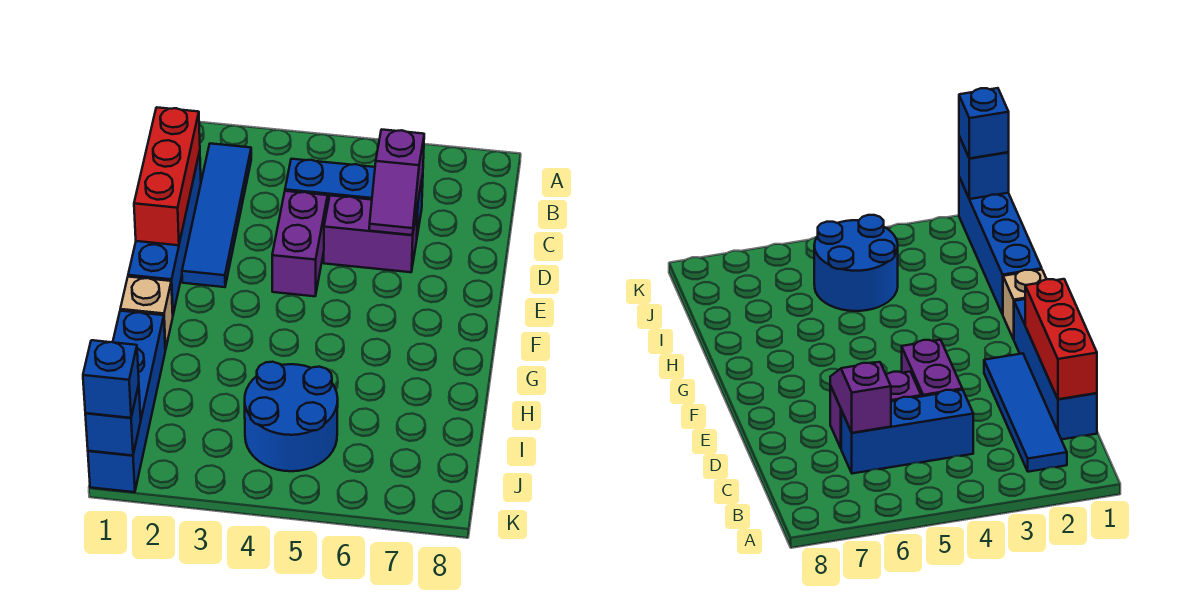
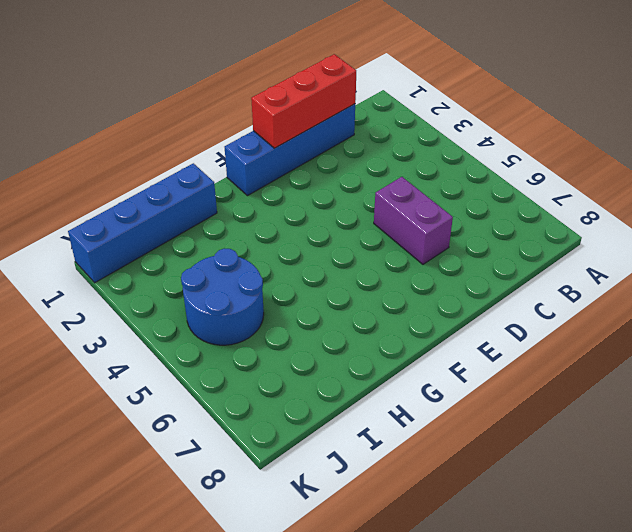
none -> blue 1x4 tile [182,144,251,287]
none -> blue 1x3 brick [285,159,423,235]
none -> purple 1x2 brick [272,191,328,296]

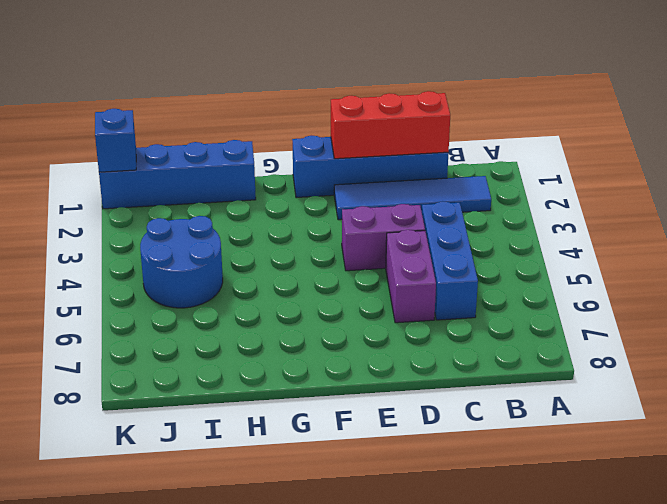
none -> tan 1x1 brick [120,277,173,350]
none -> purple 1x2 slope [369,130,424,235]
none -> blue 1x1 brick [83,340,139,418]

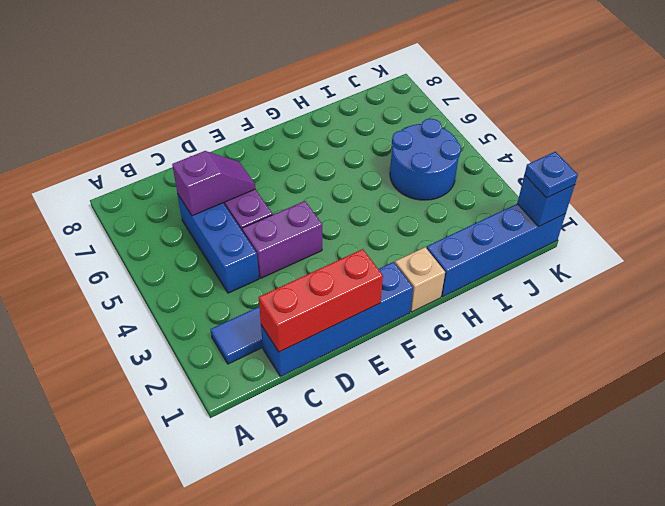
blue 1x1 plate [525,152,578,198] -> blue 1x1 brick [83,340,139,418]

